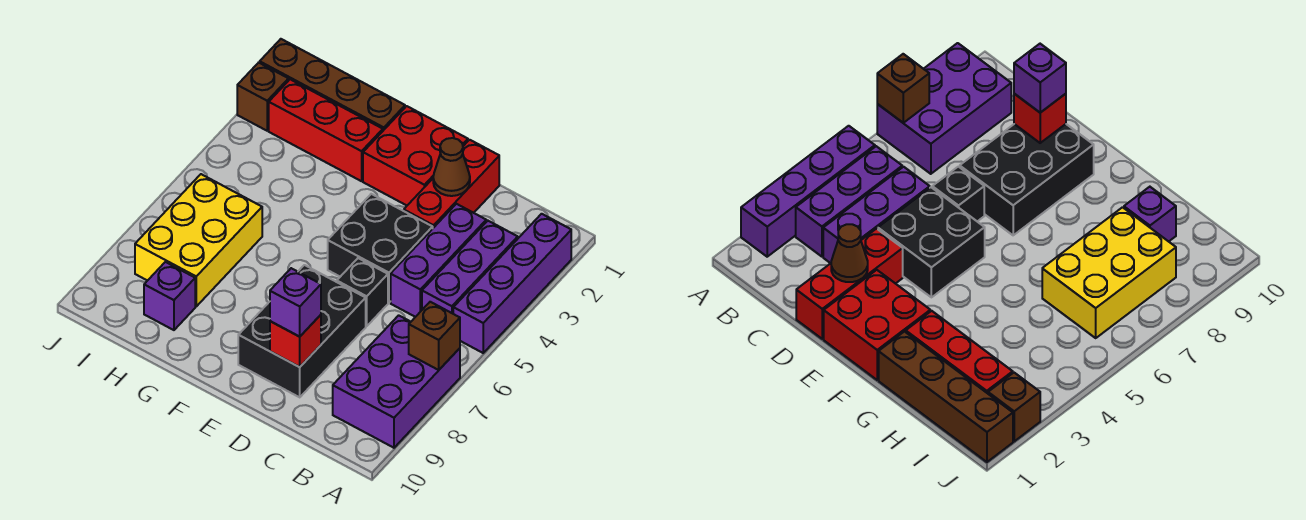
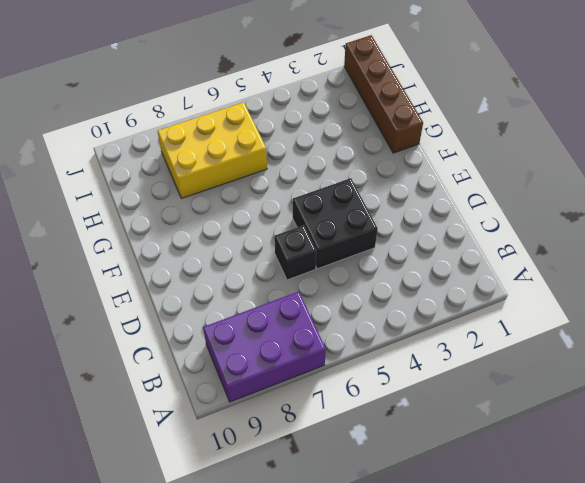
none -> purple 1x4 brick [453,214,571,353]
none -> purple 1x3 brick [422,221,518,314]
none -> purple 1x3 brick [391,204,486,317]

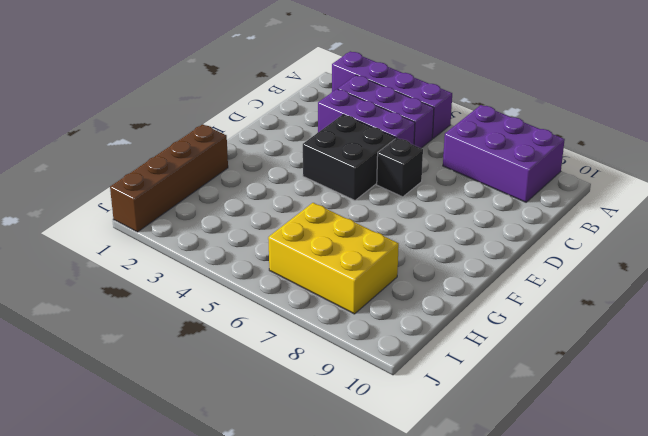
none -> red 1x3 brick [404,140,499,228]
none -> black 2x3 brick [238,265,366,397]
none -> red 2x2 brick [363,106,468,205]

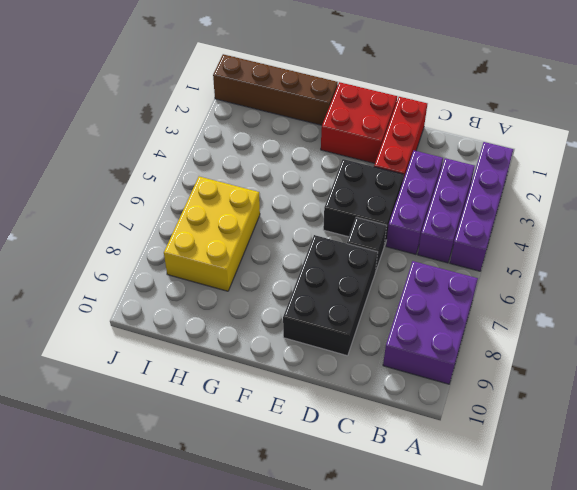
none -> red 1x3 brick [269,79,383,181]
none -> purple 1x1 brick [144,262,195,330]
none -> brown 1x1 brick [237,63,289,131]

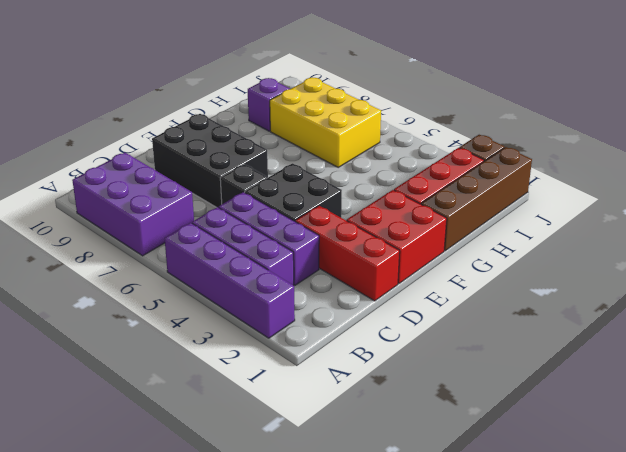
none -> brown 1x1 brick [409,302,460,370]
none -> brown 1x1 cone [433,138,470,196]
none -> red 1x1 brick [270,315,321,367]

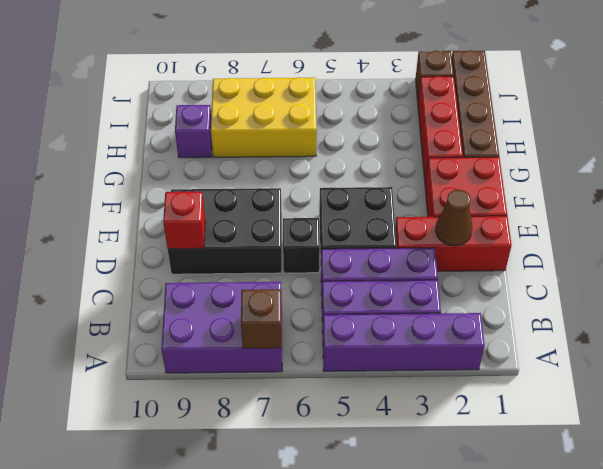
none -> purple 1x1 brick [270,268,321,337]

